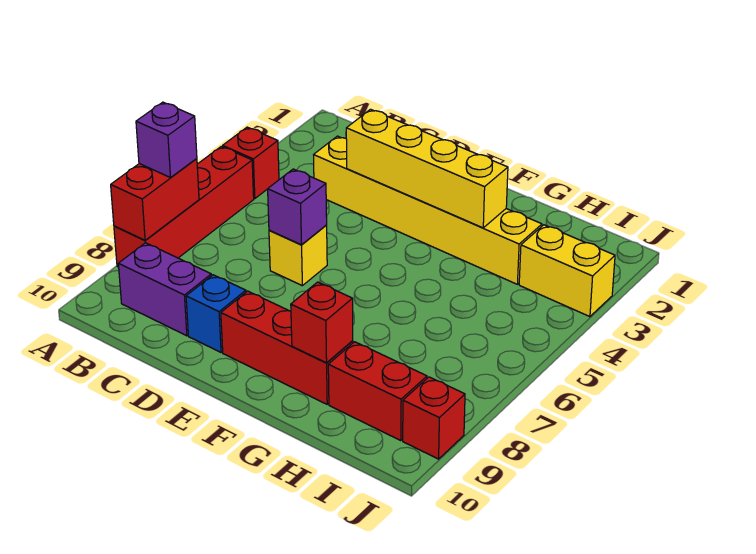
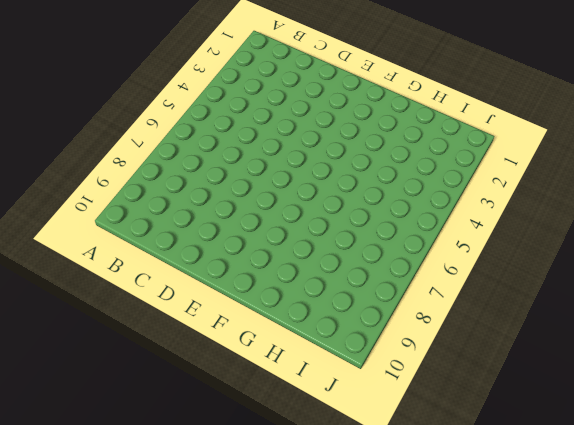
none -> red 1x1 brick [223,127,279,199]
none -> red 1x4 brick [114,146,254,267]
none -> purple 1x2 brick [118,243,211,336]

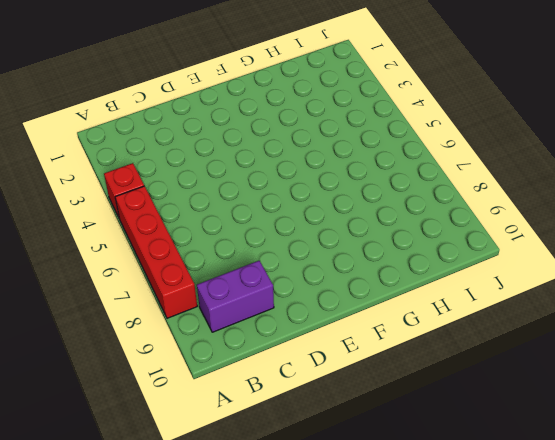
none -> yellow 1x6 brick [314,136,542,284]
none -> yellow 1x1 brick [269,225,327,286]
none -> blue 1x1 brick [186,275,246,352]

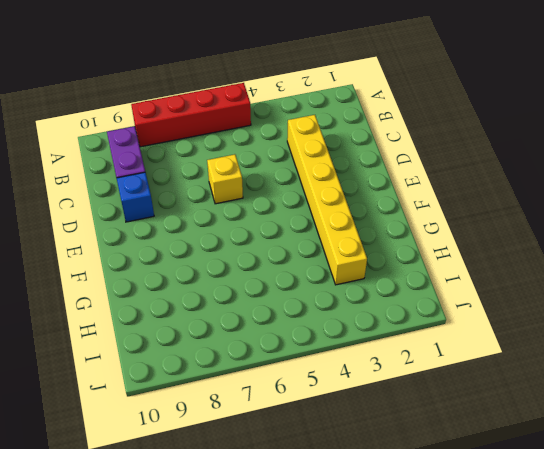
none -> red 1x1 brick [223,127,279,199]
none -> red 1x3 brick [221,291,353,404]
none -> red 1x2 brick [328,342,427,441]

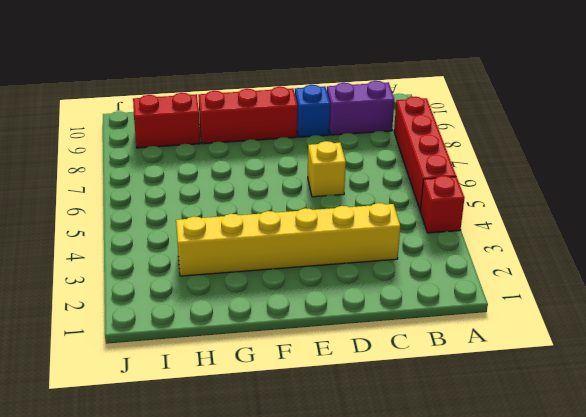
none -> yellow 1x2 brick [519,225,615,317]
none -> red 1x1 brick [403,377,465,459]
none -> red 1x2 brick [111,159,199,240]

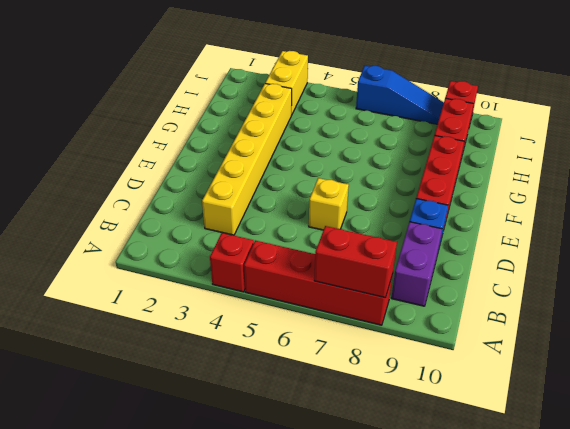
blue 1x3 slope [356,66,444,124] -> none
none -> yellow 1x4 brick [346,109,508,228]
none -> purple 1x1 brick [268,169,327,245]
none -> red 1x1 brick [291,282,353,363]

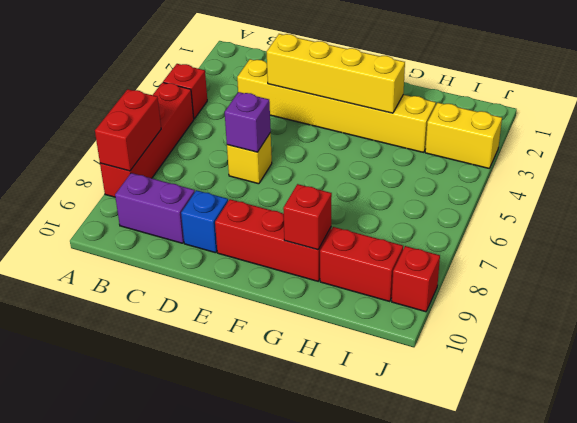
none -> purple 1x1 brick [136,102,197,178]

